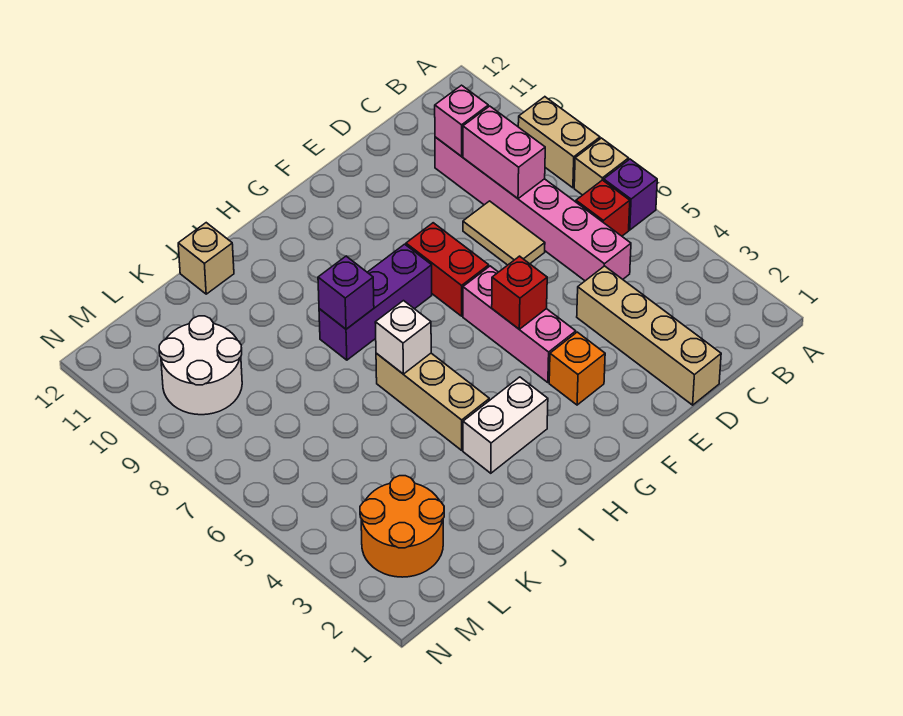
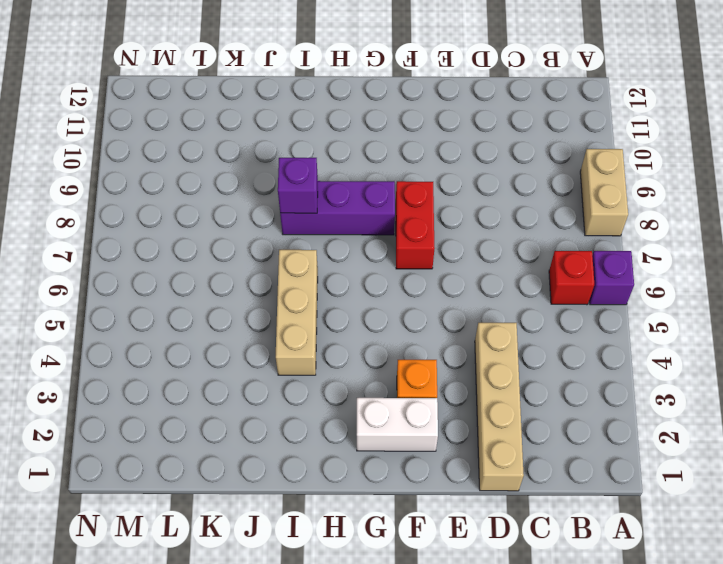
white 1x2 brick [357,398,438,451] -> white 1x2 brick moved to [463,377,548,473]
none -> tan 1x1 brick [574,138,629,195]
none -> pink 1x6 brick [435,137,631,281]
none -> tan 1x2 tile [463,201,545,265]

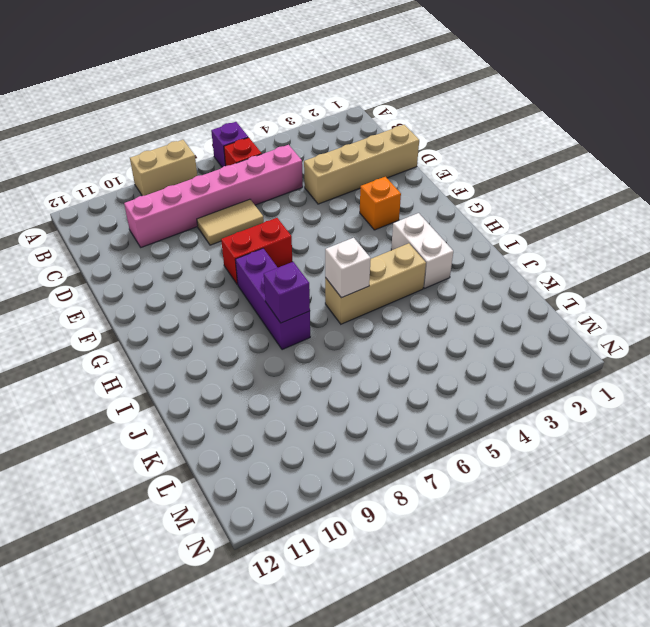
none -> tan 1x1 brick [574,138,629,195]
none -> pink 1x3 brick [463,266,576,383]
none -> tan 1x1 brick [178,223,234,294]

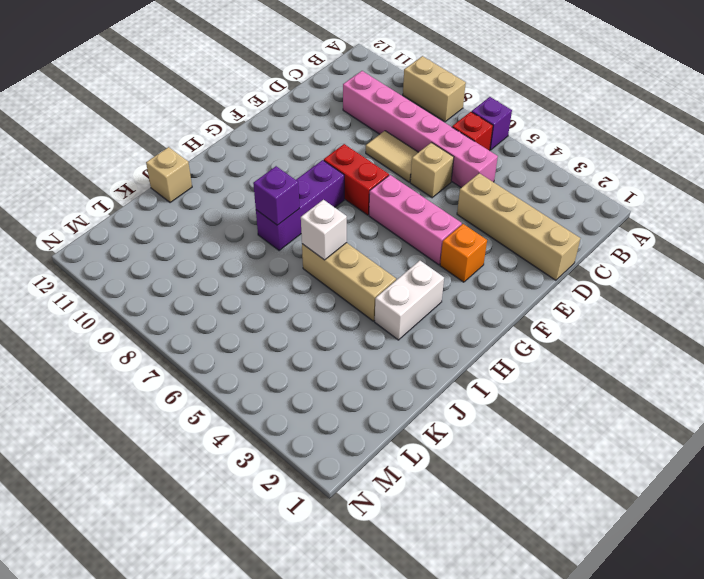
tan 1x1 brick [410,143,454,198] -> tan 1x1 brick moved to [574,138,629,195]
none -> orange 2x2 round brick [360,476,444,577]
none -> white 2x2 round brick [159,316,242,415]
none -> pink 1x2 brick [463,106,545,199]

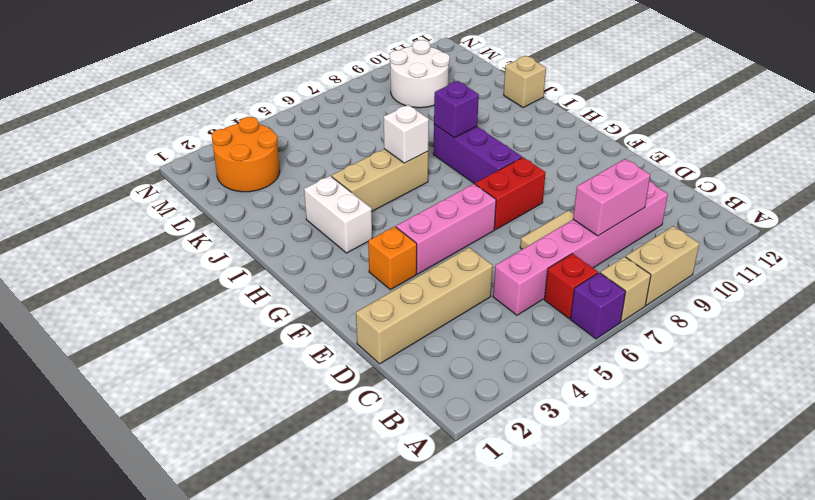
none -> pink 1x1 brick [435,85,488,156]
none -> red 1x1 brick [492,256,547,329]

